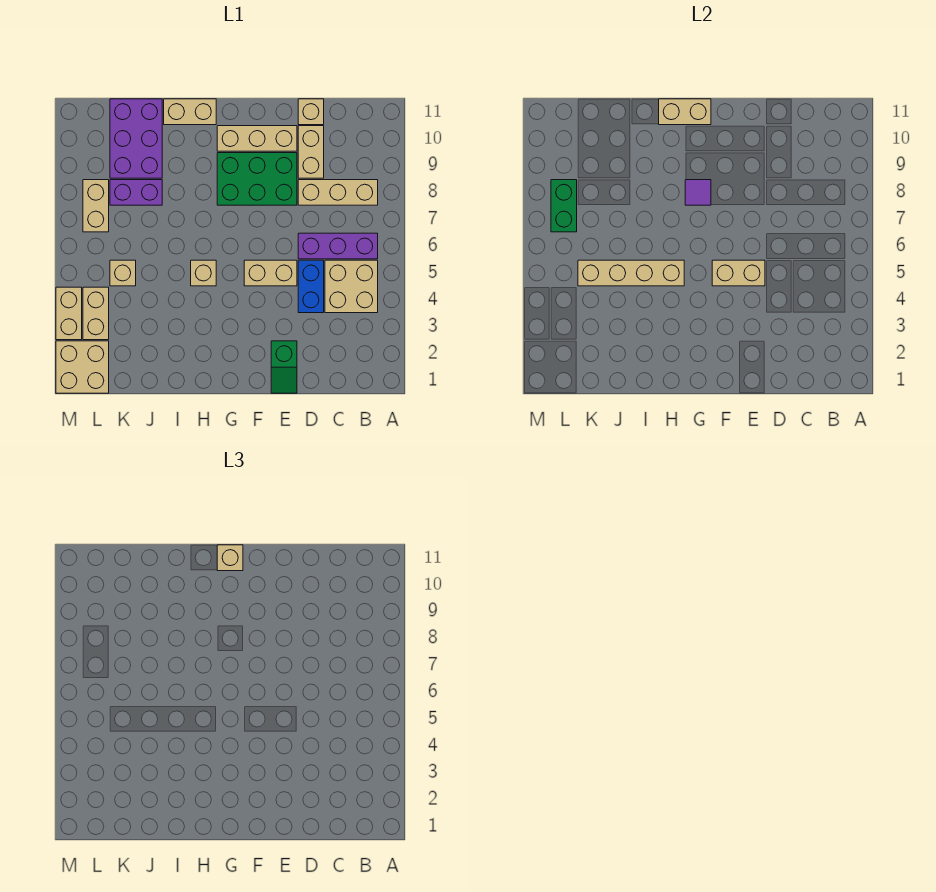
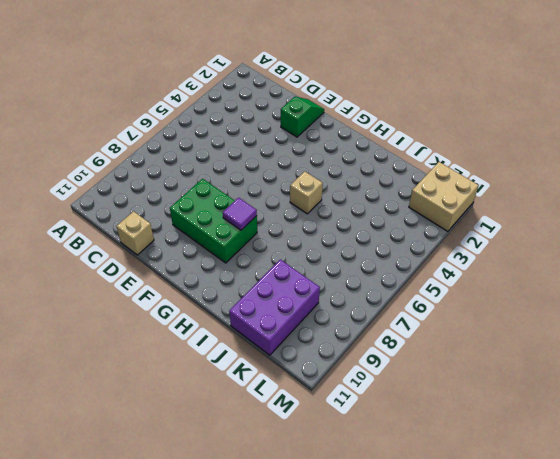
none -> tan 2x2 brick [325,260,378,313]
none -> purple 1x3 brick [298,233,378,259]
none -> tan 1x3 brick [298,180,378,205]

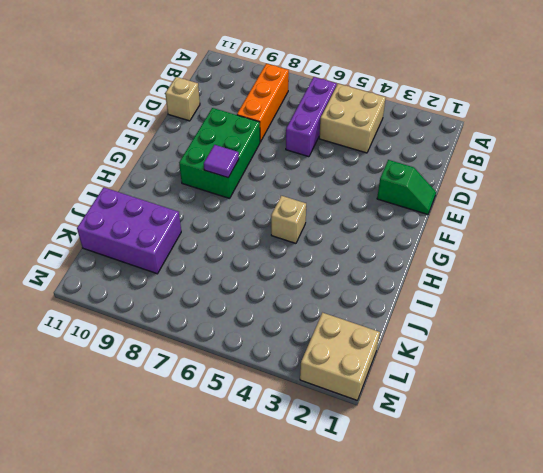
orange 1x3 brick [237,64,289,142] -> tan 1x3 brick [298,180,378,205]
none -> blue 1x2 brick [298,260,324,313]
none -> tan 1x2 brick [298,126,324,178]
none -> tan 1x2 brick [244,260,297,286]

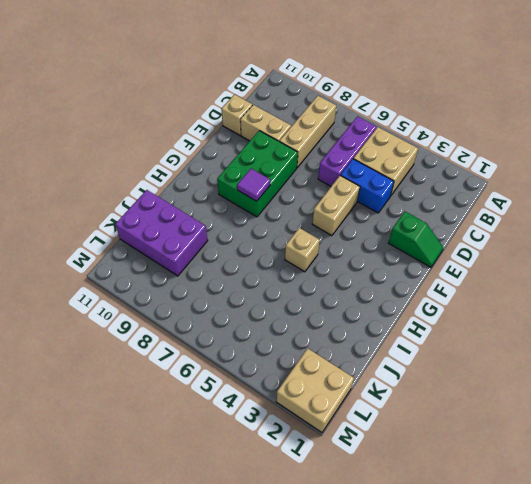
none -> tan 1x3 brick [217,126,297,151]
none -> tan 1x2 brick [164,99,216,125]
none -> purple 1x2 brick [110,180,162,205]

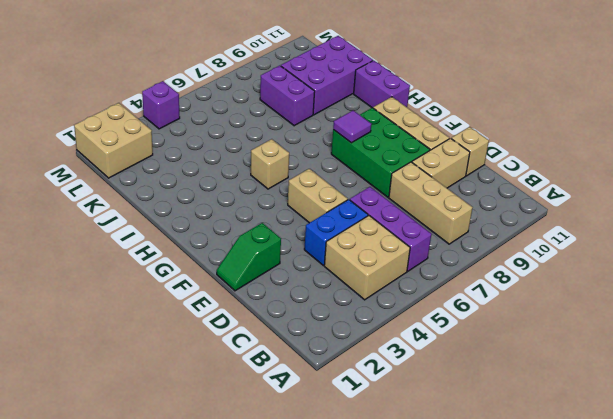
purple 1x2 brick [354,60,410,108] -> tan 1x2 brick [164,99,216,125]
purple 1x1 brick [142,81,180,129] -> tan 1x2 brick [56,287,82,340]
none -> tan 1x1 brick [110,260,136,286]
none -> tan 1x2 brick [83,287,109,340]
none -> tan 1x2 brick [83,180,109,232]

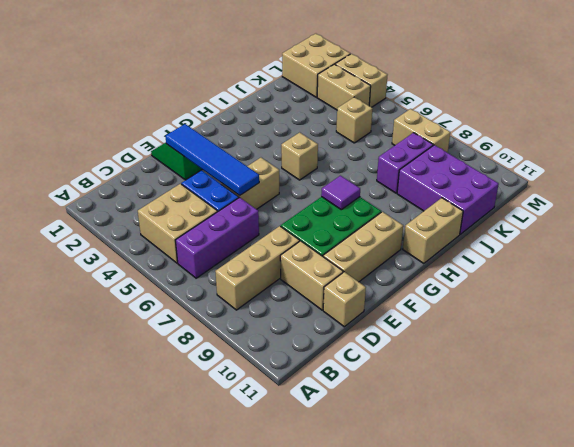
blue 1x4 tile [165,124,259,196] -> tan 1x2 brick [712,260,765,286]
none -> tan 1x2 brick [659,99,711,125]
none -> tan 1x4 brick [578,260,684,286]
none -> green 1x2 brick [551,180,577,232]

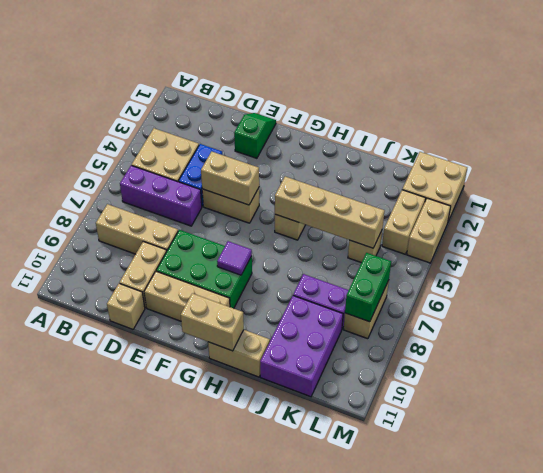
none -> tan 1x1 brick [217,545,243,571]

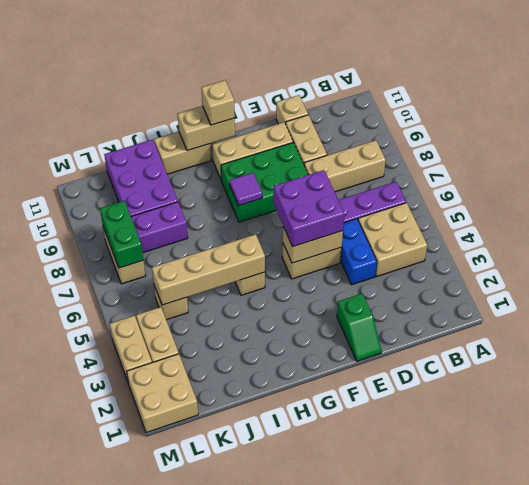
purple 2x2 brick [273,170,344,247] -> none

